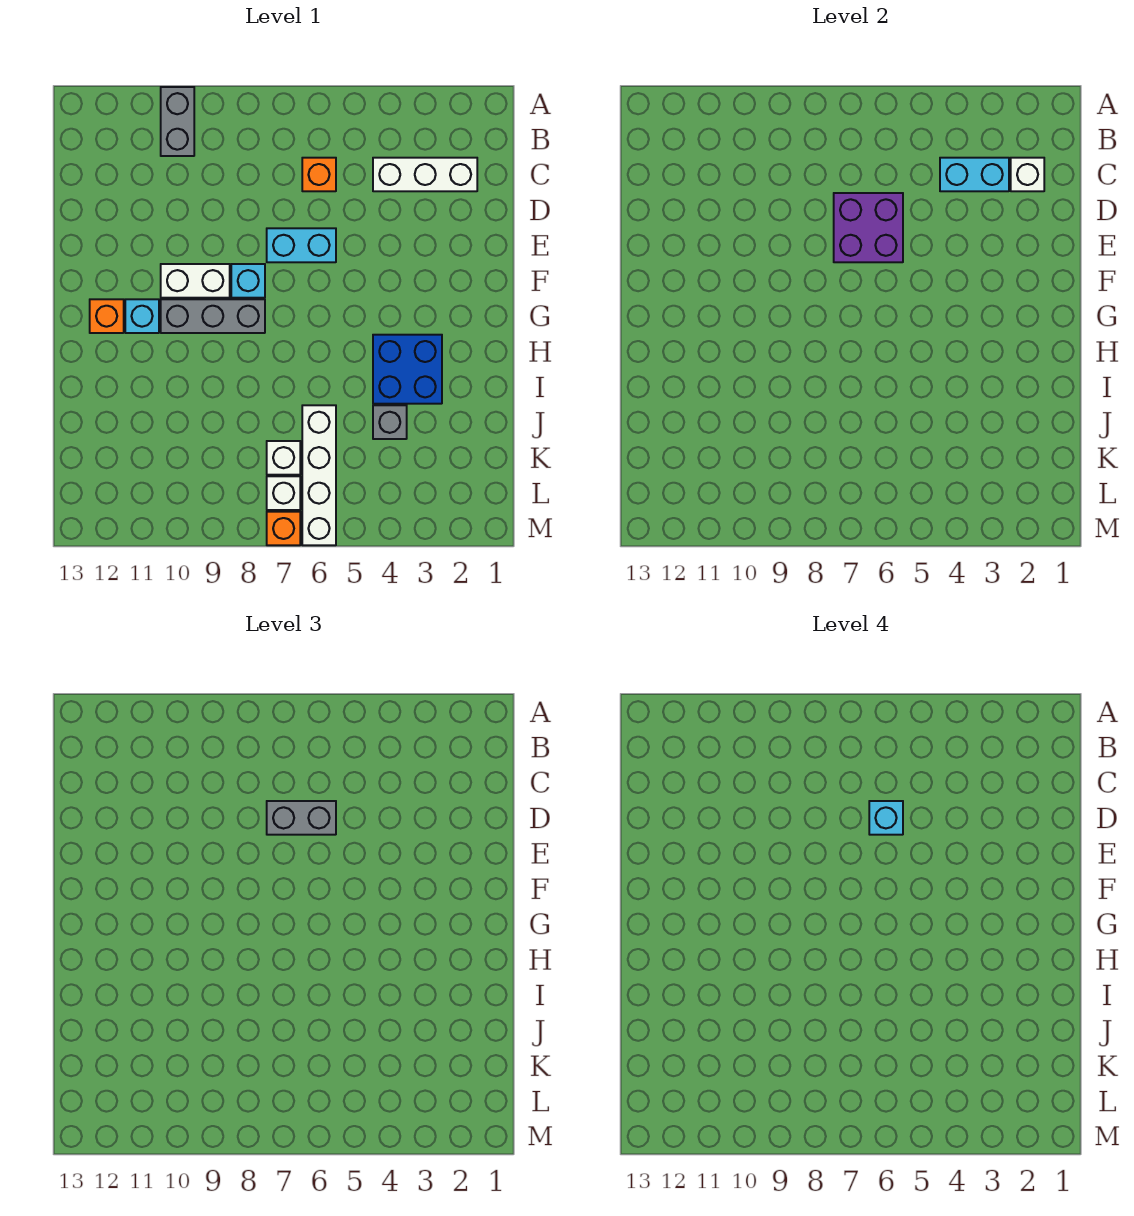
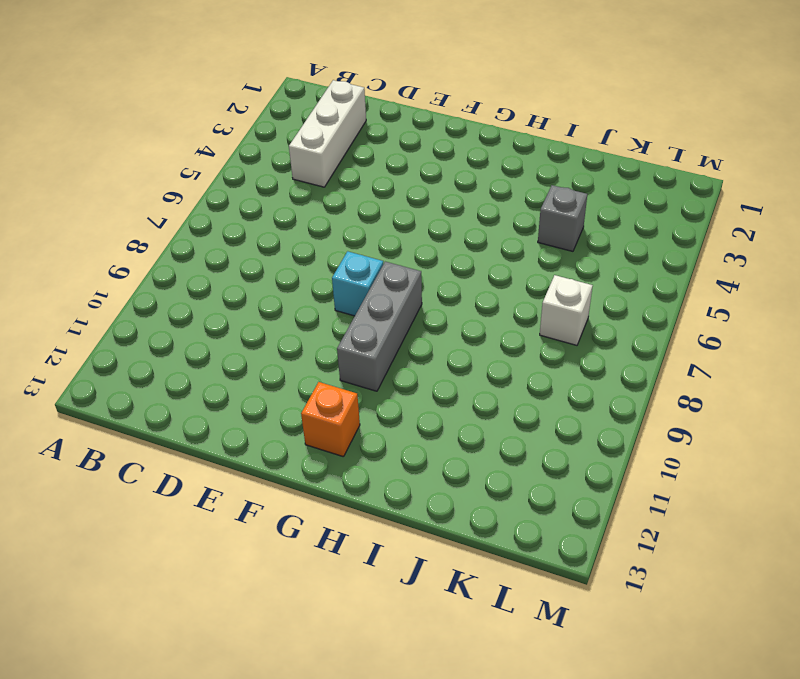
none -> grey 1x2 brick [161,87,194,156]
none -> orange 1x1 brick [302,158,336,191]
none -> cyan 1x2 brick [267,228,336,262]

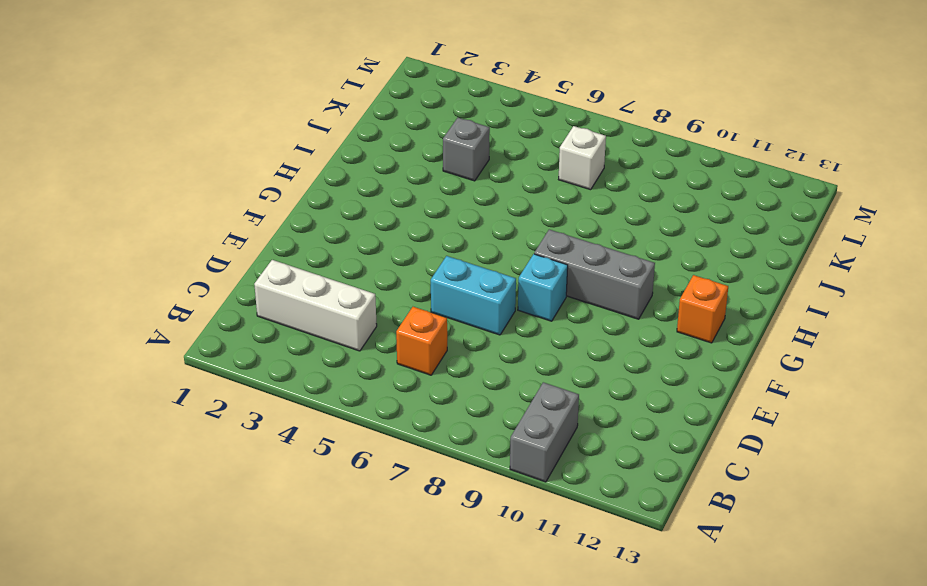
none -> white 1x2 brick [161,264,230,298]
none -> cyan 1x1 brick [125,299,159,333]
none -> blue 2x2 brick [373,335,442,404]

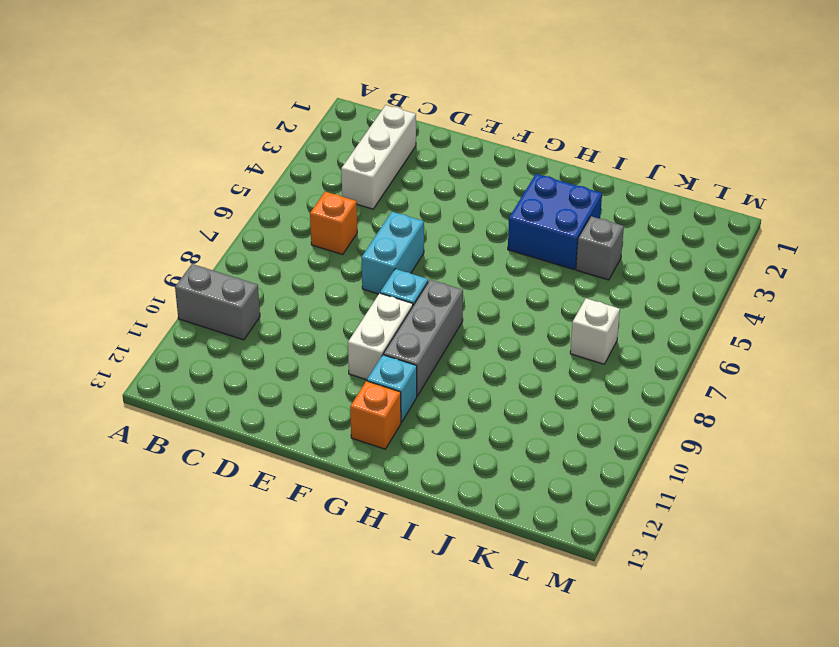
none -> white 1x4 brick [302,405,336,545]
none -> white 1x1 brick [267,476,300,510]
none -> orange 1x1 brick [267,512,300,545]

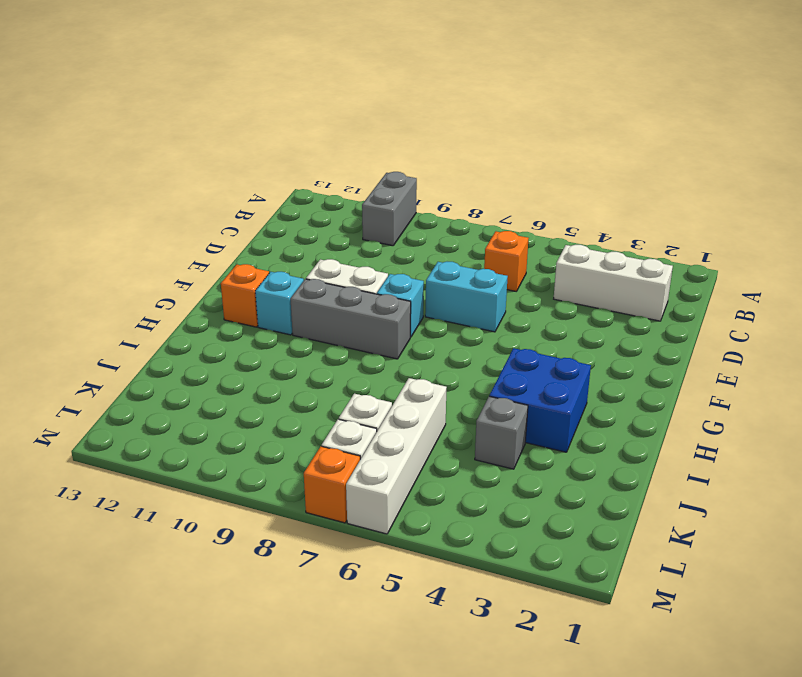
none -> white 1x1 brick [1011,158,1044,191]
none -> cyan 1x2 brick [940,158,1009,191]
none -> purple 2x2 brick [834,193,903,262]

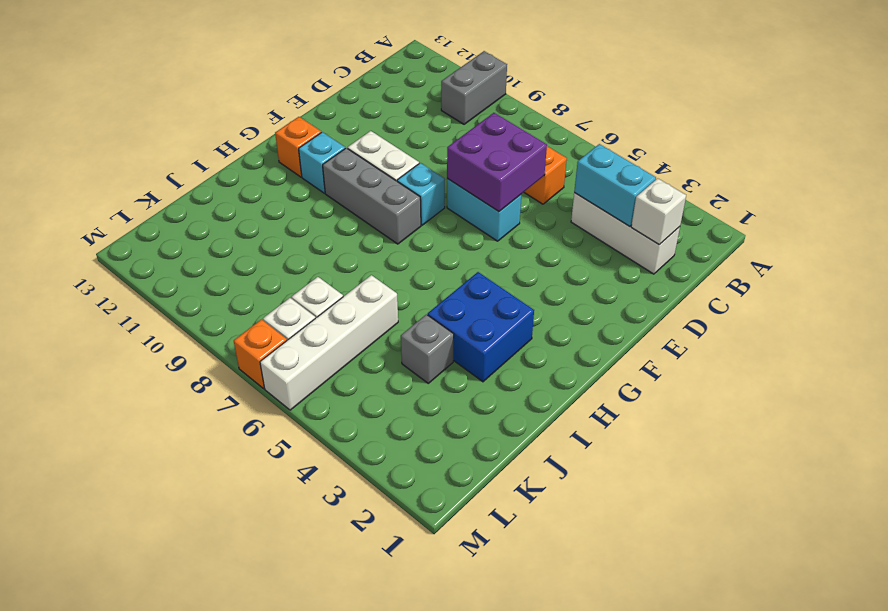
none -> grey 1x2 brick [267,801,336,835]
none -> cyan 1x1 brick [869,801,903,835]

